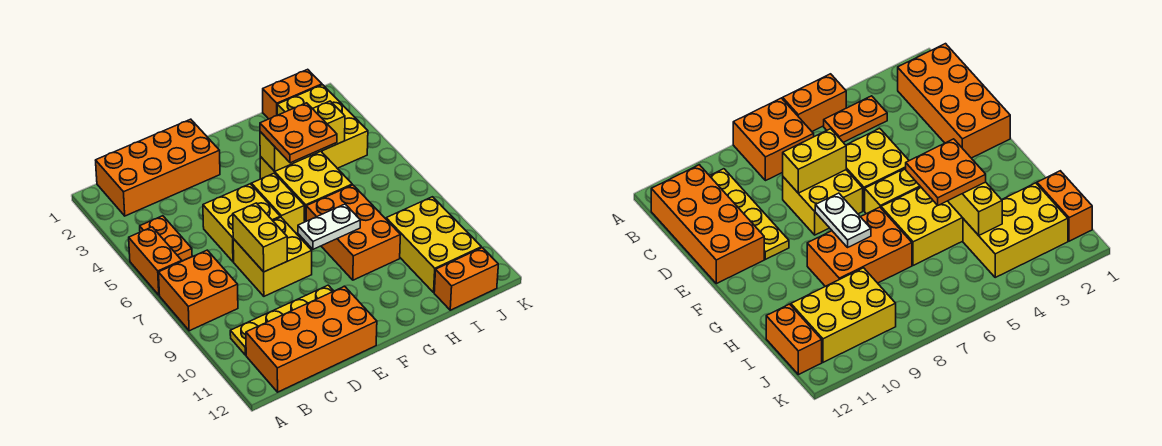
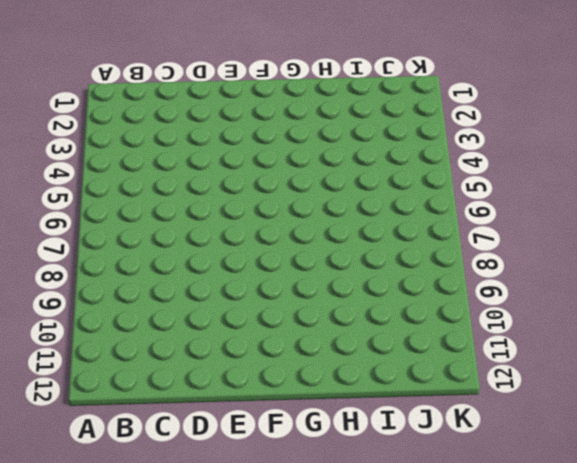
none -> orange 1x2 brick [129,227,182,295]
none -> orange 2x2 brick [159,250,238,331]
none -> orange 2x4 brick [96,119,220,216]

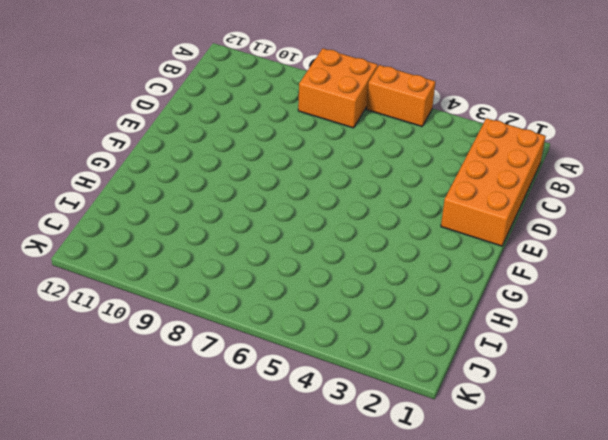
none -> orange 1x2 plate [140,216,192,261]
none -> yellow 1x4 plate [230,285,333,355]
none -> orange 2x4 brick [246,286,377,392]

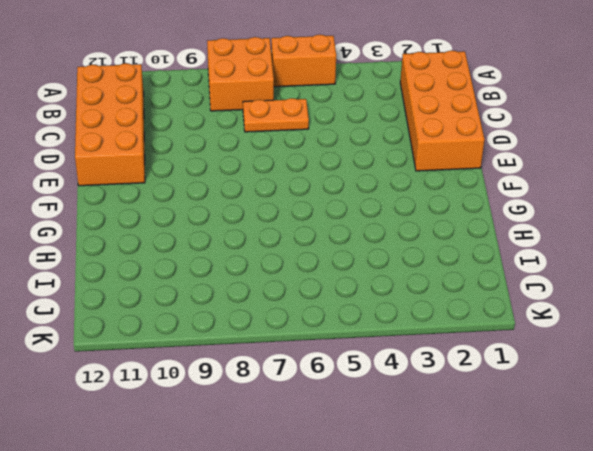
orange 1x2 plate [243,98,309,132] -> orange 1x2 plate moved to [140,216,192,261]
none -> yellow 1x4 plate [230,285,333,355]
none -> yellow 2x2 brick [203,184,280,262]
none -> yellow 2x2 brick [233,217,312,296]

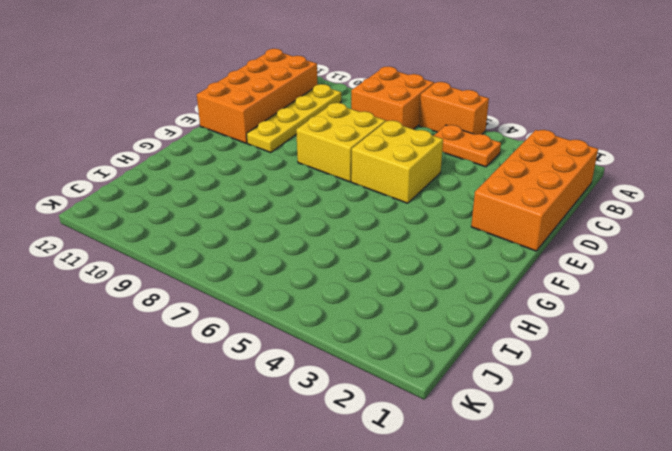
none -> yellow 1x2 brick [251,173,304,233]
none -> yellow 2x3 brick [260,151,352,222]
none -> orange 2x3 brick [306,185,400,280]

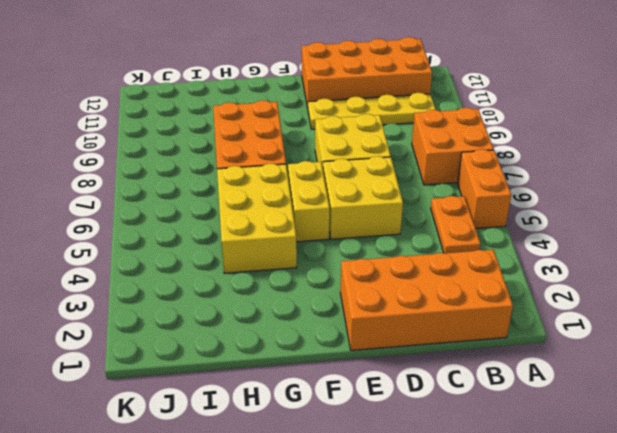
none -> orange 1x2 brick [263,69,322,119]
none -> yellow 2x3 brick [277,85,368,168]
none -> yellow 2x3 brick [386,197,481,292]

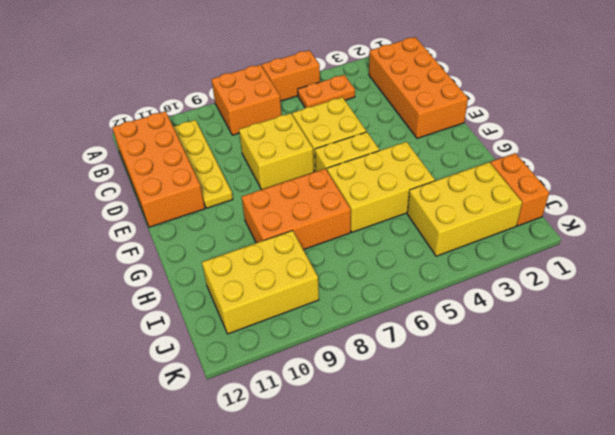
none -> orange 1x2 brick [434,248,498,310]
none -> yellow 1x2 brick [233,203,287,272]
none -> white 1x2 plate [298,204,360,249]

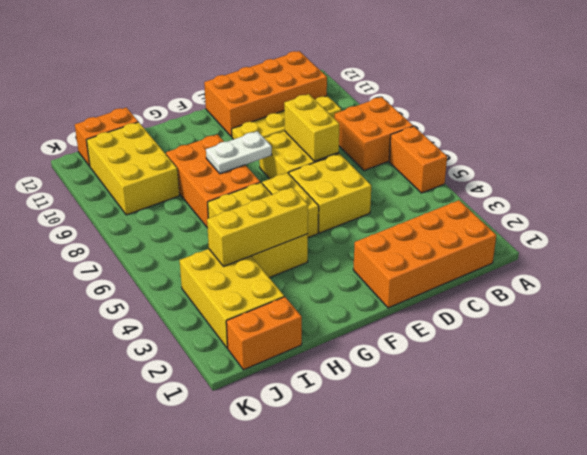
none -> orange 1x2 plate [140,216,192,261]
none -> orange 2x2 plate [260,103,337,163]

